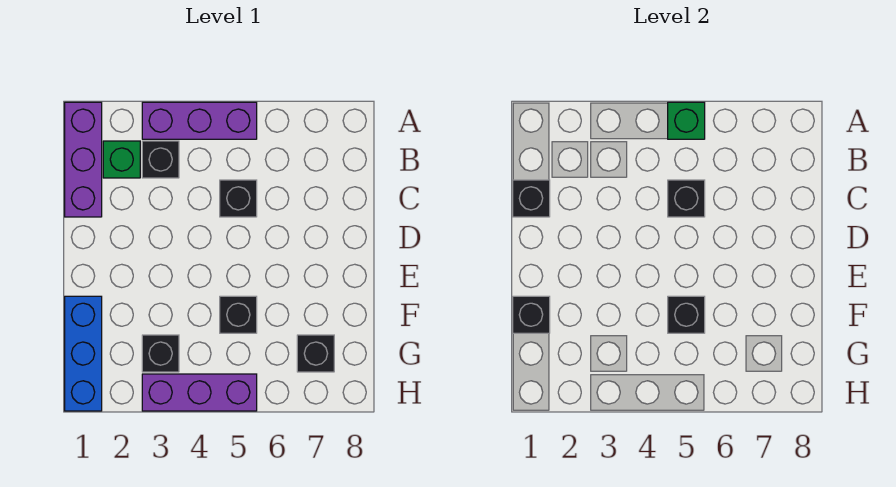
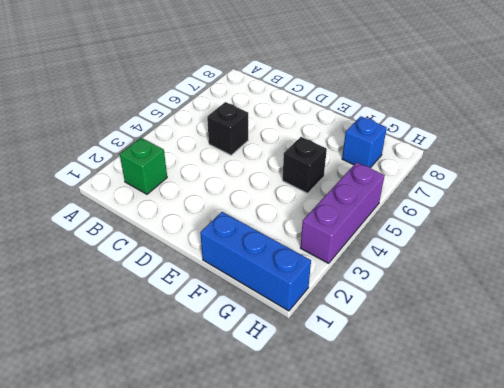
blue 1x1 brick [342,116,387,168] -> black 1x1 brick [297,335,334,372]
none -> purple 1x3 brick [65,102,102,217]
none -> purple 1x3 brick [142,102,257,139]
none -> black 1x1 brick [142,141,179,178]

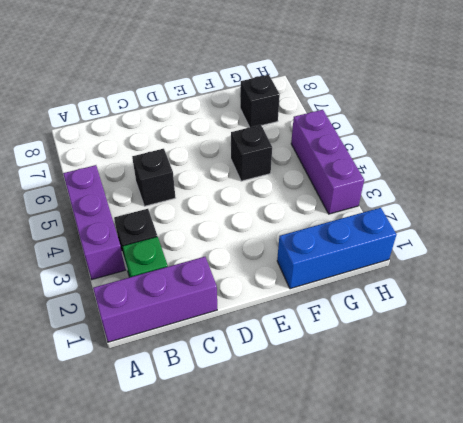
none -> black 1x1 brick [142,335,179,372]
none -> green 1x1 brick [668,102,705,139]
none -> black 1x1 brick [513,180,550,217]

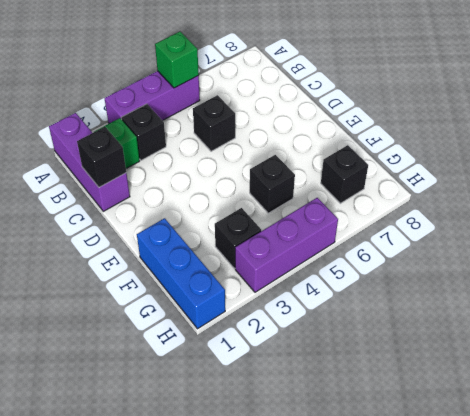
none -> black 1x1 brick [668,180,705,217]
none -> black 1x1 brick [513,296,550,333]
none -> black 1x1 brick [668,296,705,333]

